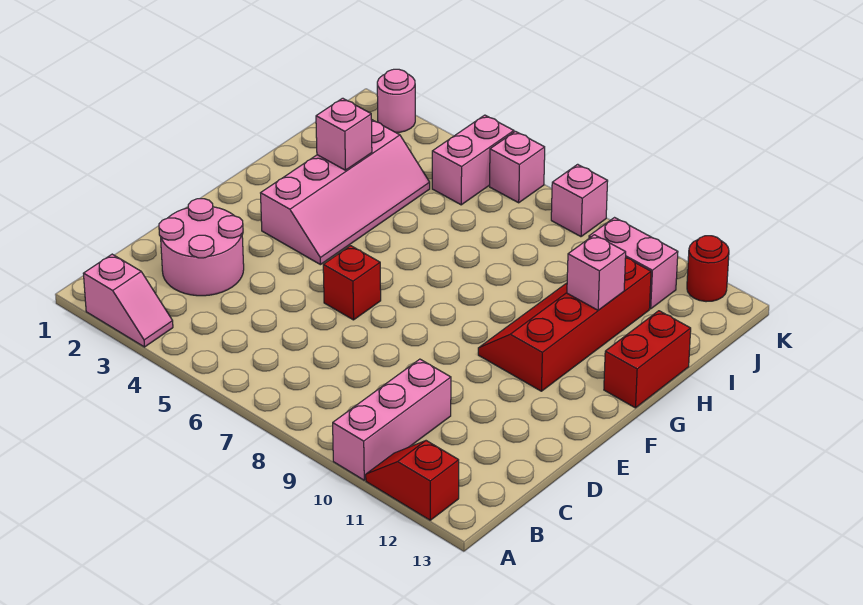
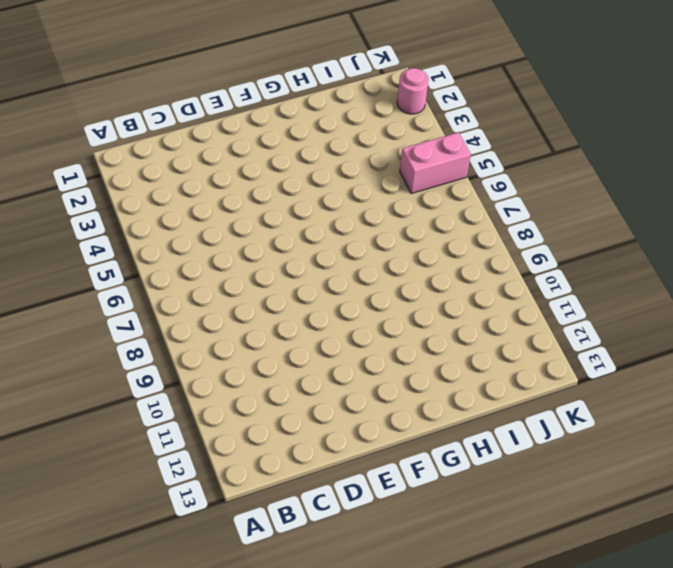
none -> pink 1x2 slope [83,254,173,347]
none -> pink 1x3 brick [333,359,451,480]
none -> red 1x2 slope [366,441,459,520]

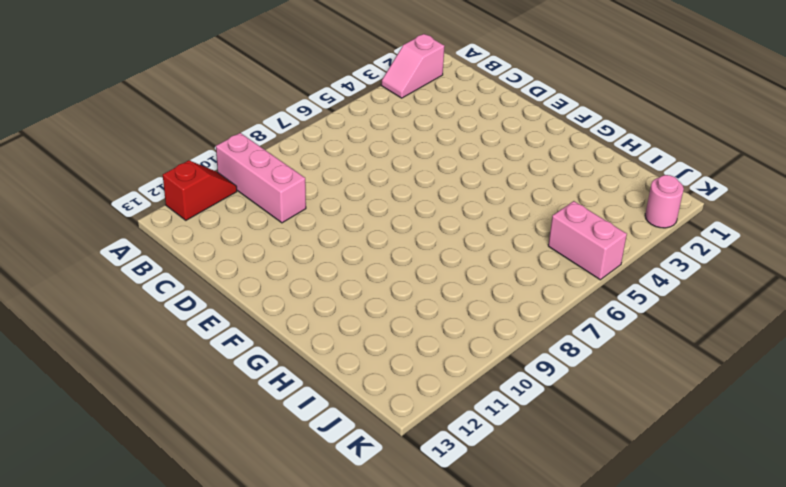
none -> pink 2x2 round brick [159,199,244,296]
none -> red 1x1 brick [323,246,381,320]
none -> pink 2x4 slope [261,119,430,265]

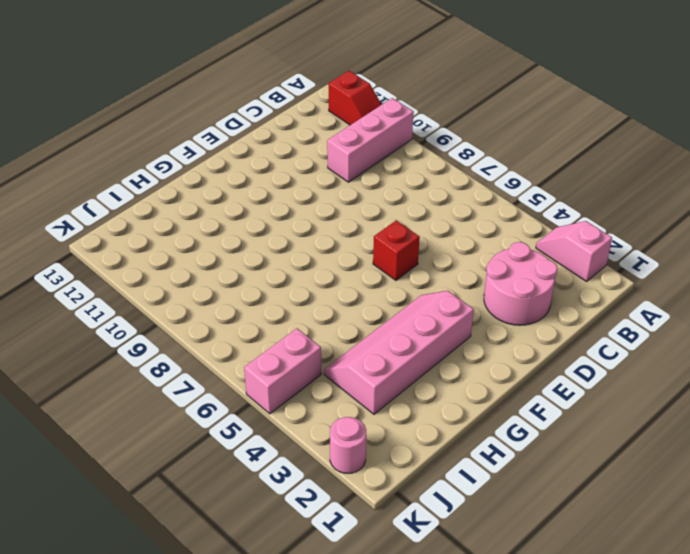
none -> red 2x4 slope [478,258,651,391]
none -> red 1x2 brick [604,311,691,408]
none -> pink 1x2 brick [589,218,678,309]

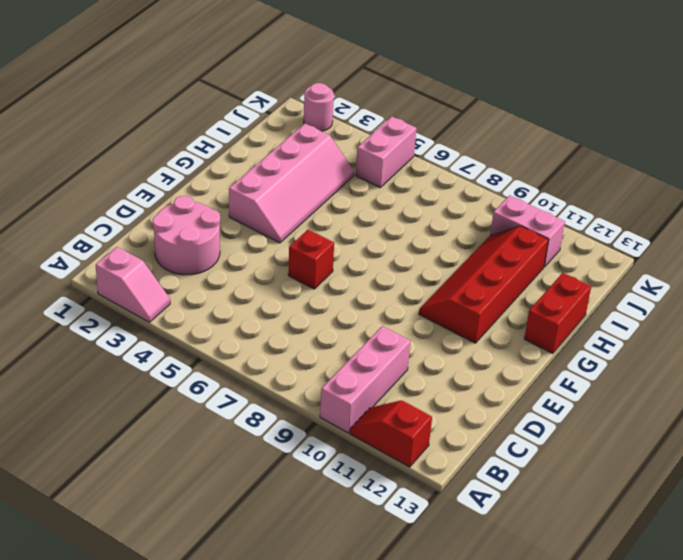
none -> pink 1x1 brick [490,131,545,203]
none -> pink 1x1 brick [551,164,608,237]
none -> red 1x1 round brick [687,236,729,302]

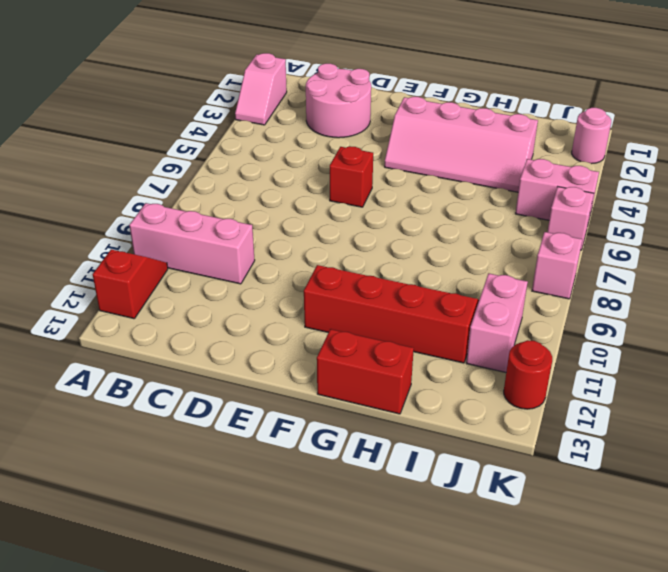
none -> pink 1x1 brick [316,98,372,170]
none -> pink 1x1 brick [567,235,626,310]

